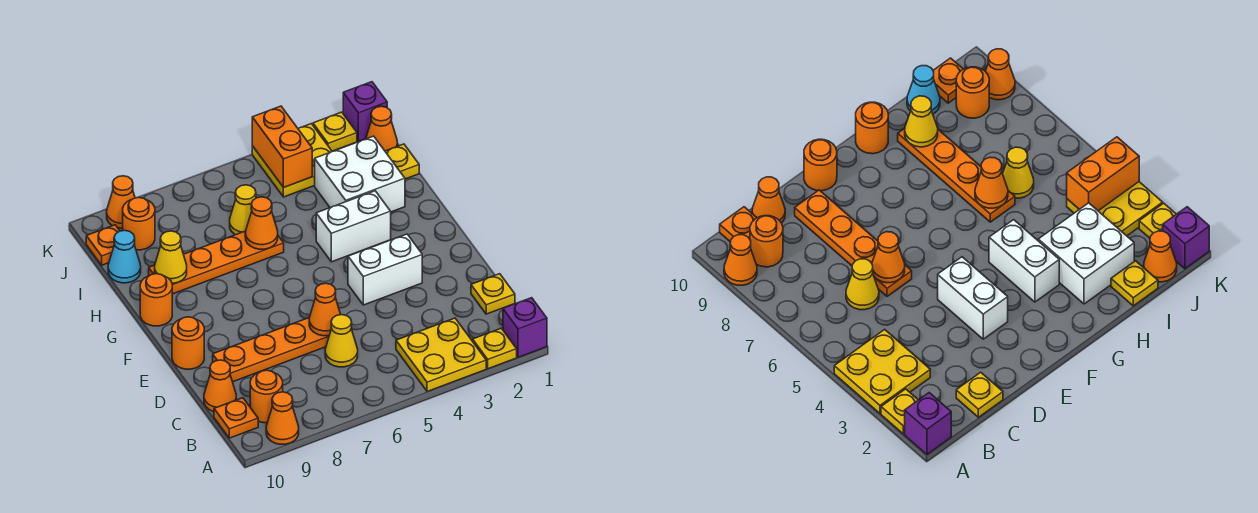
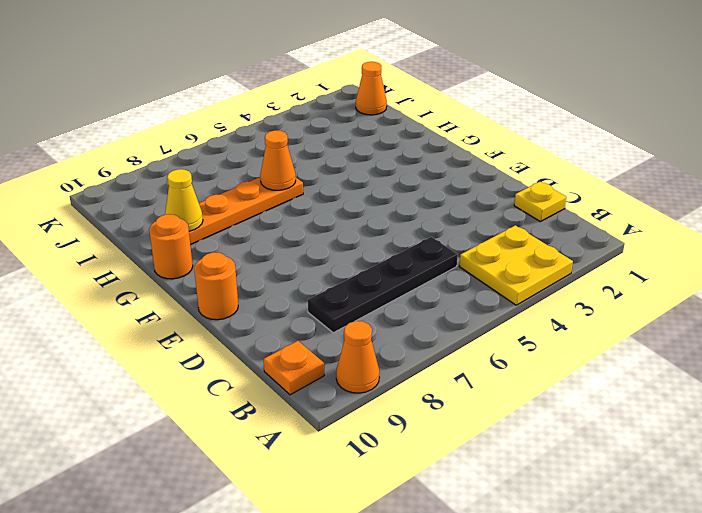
black 1x4 plate [308,237,458,333] -> yellow 1x1 cone [325,315,358,367]
none -> purple 1x1 brick [503,298,547,357]
none -> yellow 1x1 plate [473,328,517,369]
none -> orange 1x1 round brick [250,370,283,423]
none -> orange 1x1 cone [204,360,236,412]

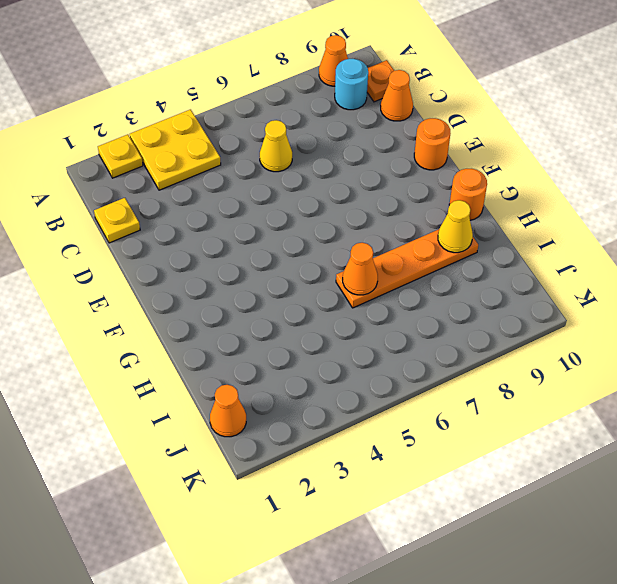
cyan 1x1 round brick [335,59,368,110] -> orange 1x1 round brick [250,370,283,423]
none -> purple 1x1 brick [503,298,547,357]
none -> orange 1x4 plate [213,318,329,382]
none -> white 1x2 brick [348,234,422,305]
none -> white 1x2 brick [316,191,391,262]

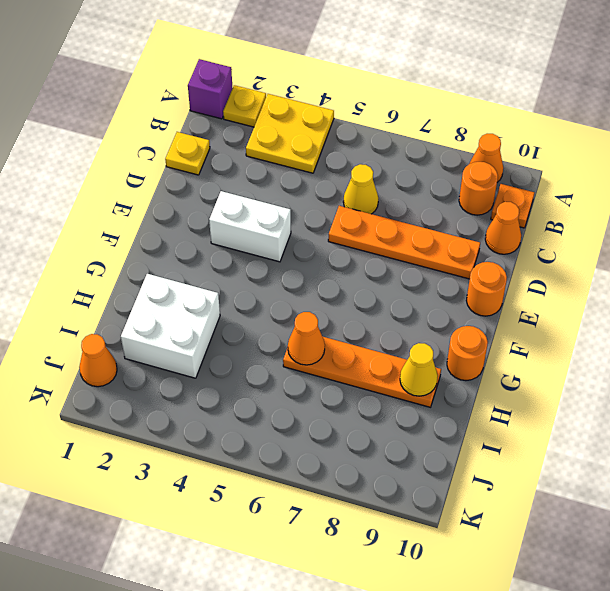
none -> white 1x2 brick [316,191,391,262]
none -> yellow 1x1 plate [385,144,419,179]
none -> yellow 1x1 cone [230,185,256,235]
none -> cyan 1x1 cone [108,230,141,283]

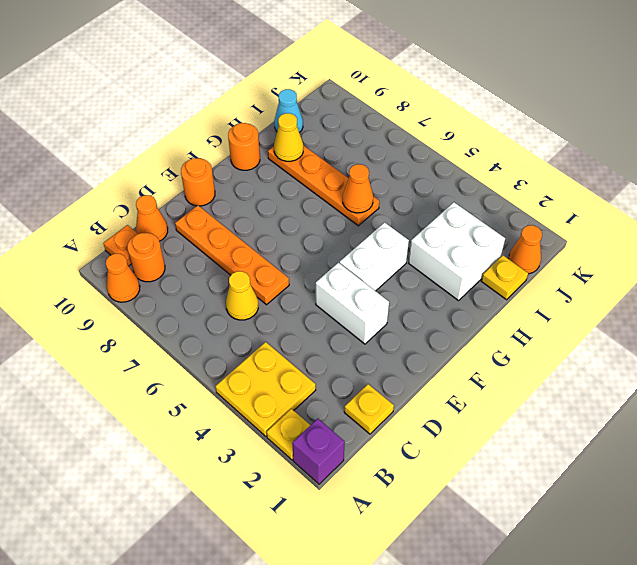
white 1x2 brick [340,222,409,291] -> white 1x2 brick turned to [316,191,391,262]
none -> yellow 1x1 cone [230,185,256,235]
none -> yellow 2x2 plate [252,124,332,197]
none -> orange 1x1 round brick [123,197,155,250]
none -> orange 1x1 plate [86,225,120,265]

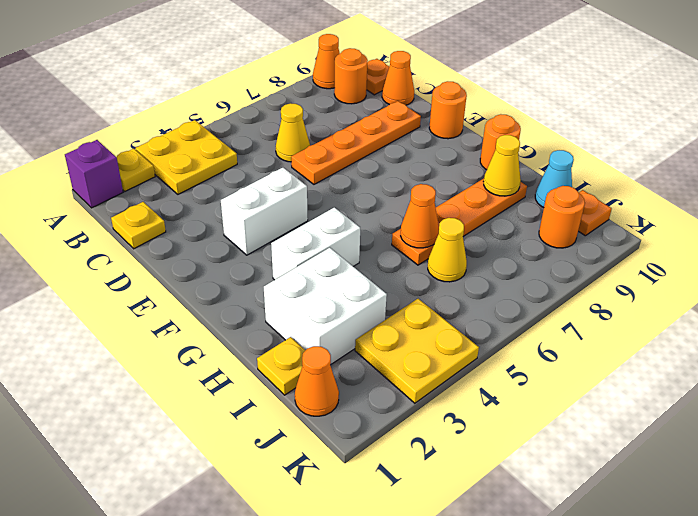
none -> purple 1x1 brick [343,82,387,141]
none -> yellow 1x1 plate [313,112,357,151]
none -> orange 1x1 cone [107,176,135,228]
none -> orange 1x1 cone [309,283,341,336]

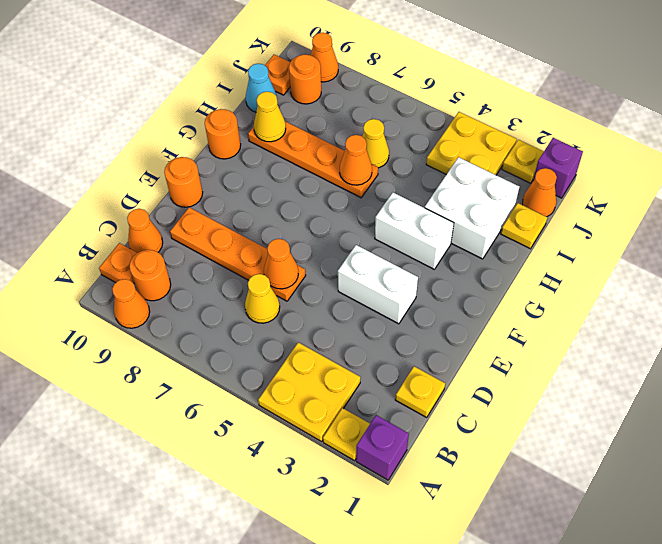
none -> orange 1x2 brick [252,106,312,188]

